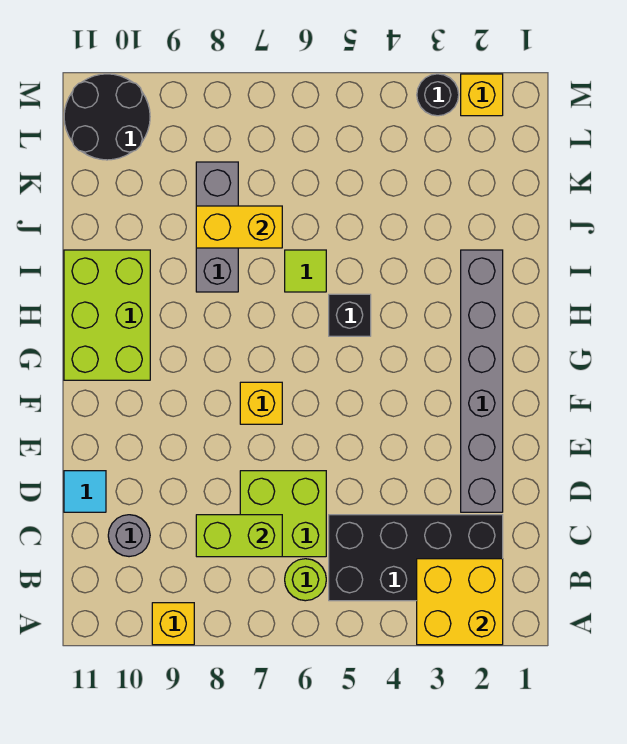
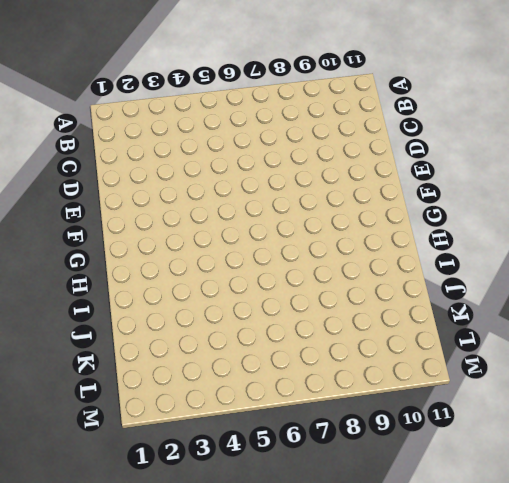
none -> yellow 1x1 brick [152,603,194,645]
none -> black 2x4 brick [329,515,503,601]
none -> lime 1x1 round brick [285,559,326,601]

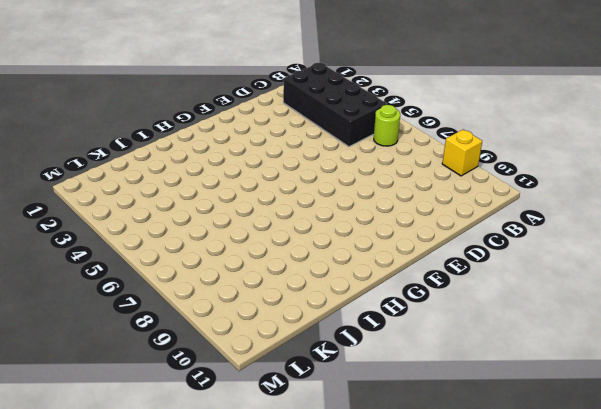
none -> lime 2x2 brick [240,471,326,557]
none -> grey 1x1 round brick [108,515,150,557]
none -> grey 1x6 brick [461,250,503,512]

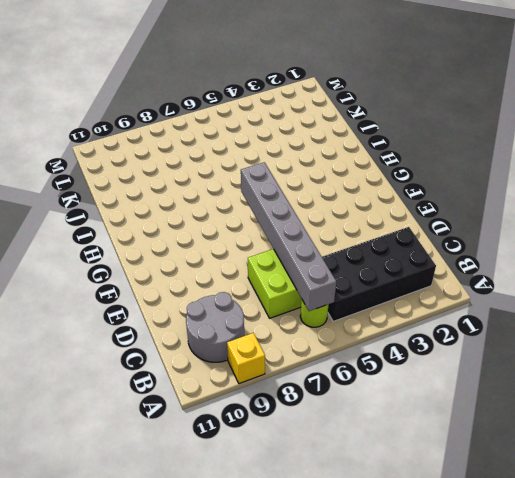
grey 1x6 brick [241,162,336,311] -> grey 1x6 brick moved to [461,250,503,512]
grey 2x2 round brick [186,292,244,362] -> grey 1x1 round brick [108,515,150,557]
none -> cyan 1x1 tile [64,471,106,512]
none -> yellow 1x1 brick [240,382,282,424]
none -> lime 2x3 brick [64,250,150,380]

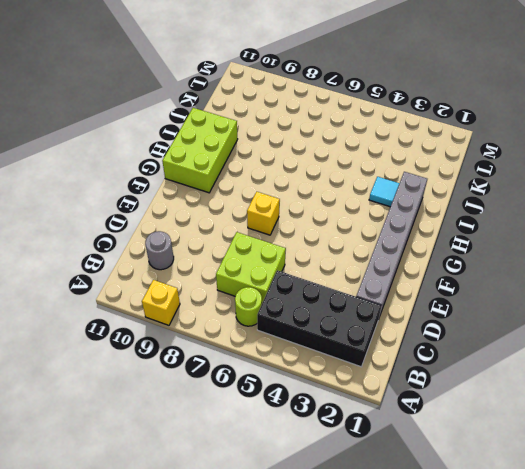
cyan 1x1 tile [369,177,399,207] -> cyan 1x1 tile moved to [64,471,106,512]
none -> black 1x1 brick [329,294,371,336]
none -> lime 1x1 tile [285,250,326,292]
none -> grey 1x3 brick [196,162,238,292]

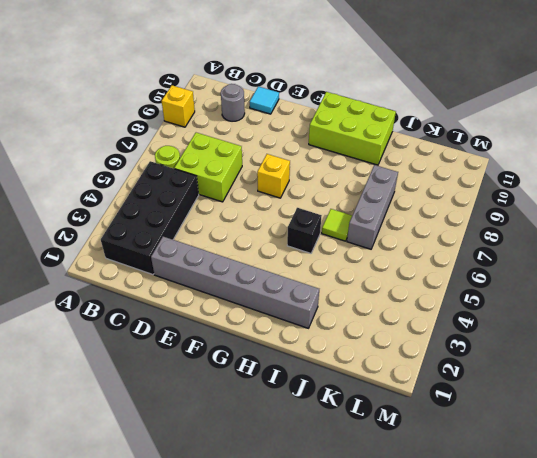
grey 1x3 brick [347,165,398,249] -> grey 1x3 brick turned to [196,162,238,292]
none -> black 2x2 round brick [64,74,150,160]
none -> yellow 1x1 brick [461,74,503,116]
none -> black 1x1 round brick [417,74,459,116]

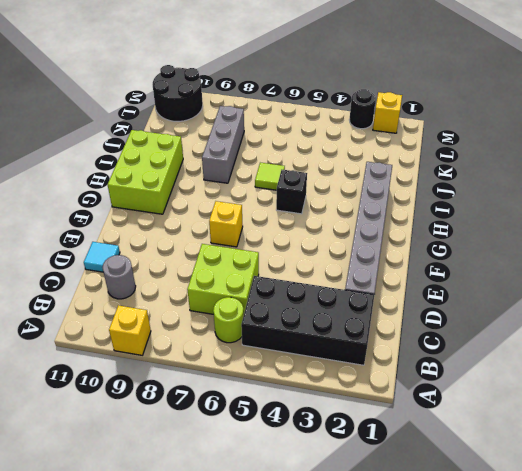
none -> yellow 2x2 brick [417,559,503,645]
none -> lime 1x2 brick [196,515,282,557]
none -> yellow 1x2 brick [196,206,282,248]

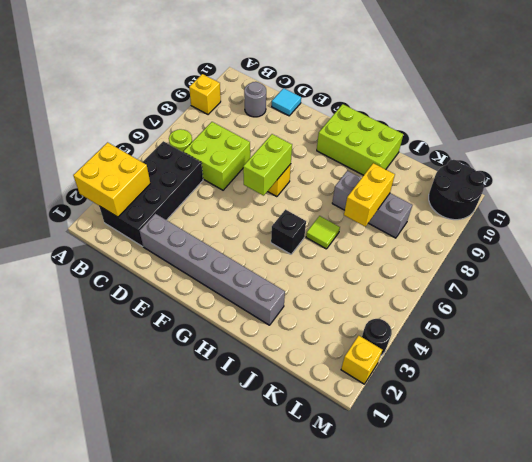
lime 1x2 brick [243,134,292,196] -> lime 1x2 brick moved to [196,515,282,557]

